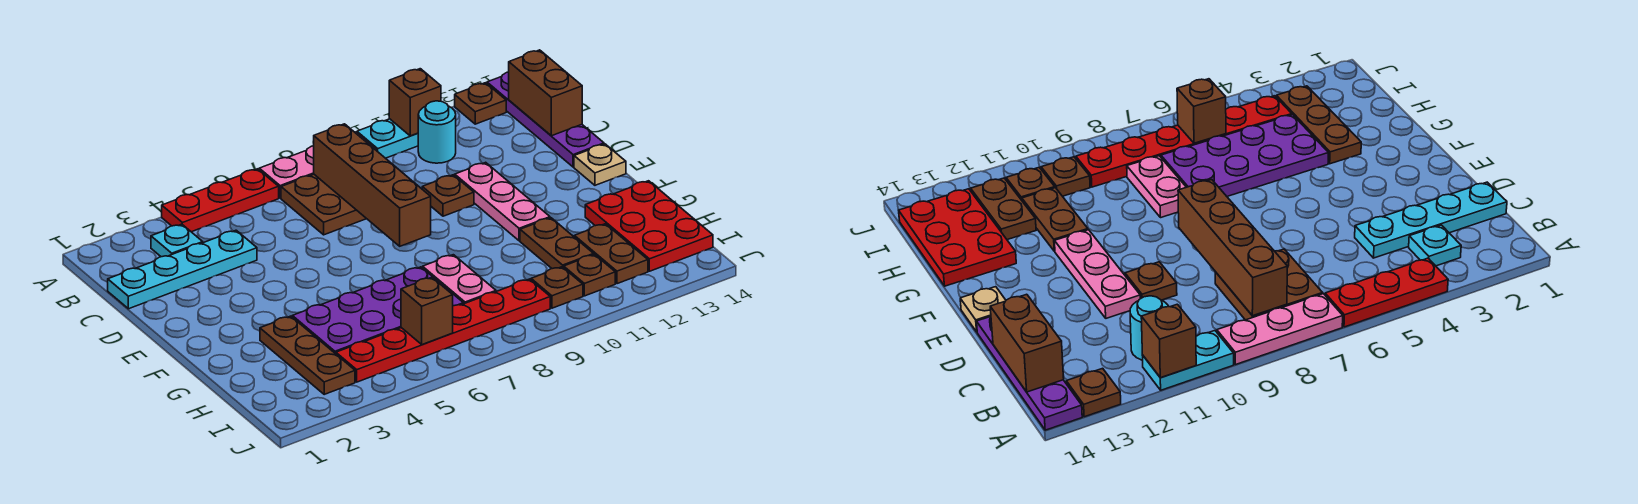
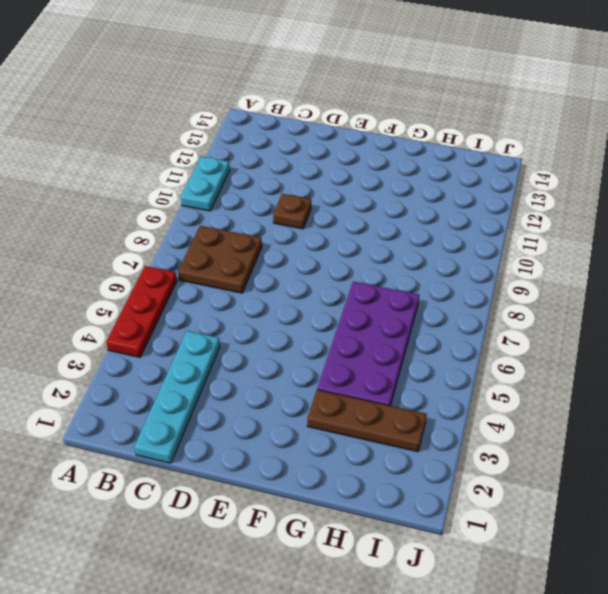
none -> pink 1x3 plate [259,132,376,198]
none -> brown 1x1 plate [455,83,506,124]
none -> purple 1x4 plate [487,72,604,167]

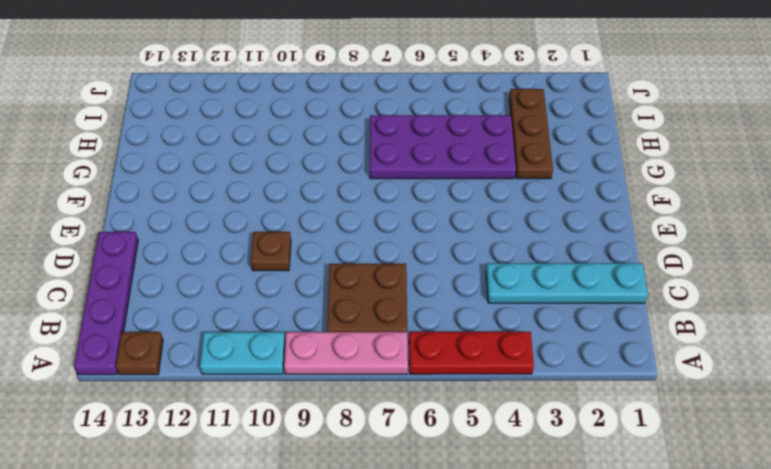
none -> cyan 1x1 plate [151,224,203,257]
none -> cyan 1x1 round brick [418,101,456,163]
none -> pink 1x3 plate [455,162,550,241]

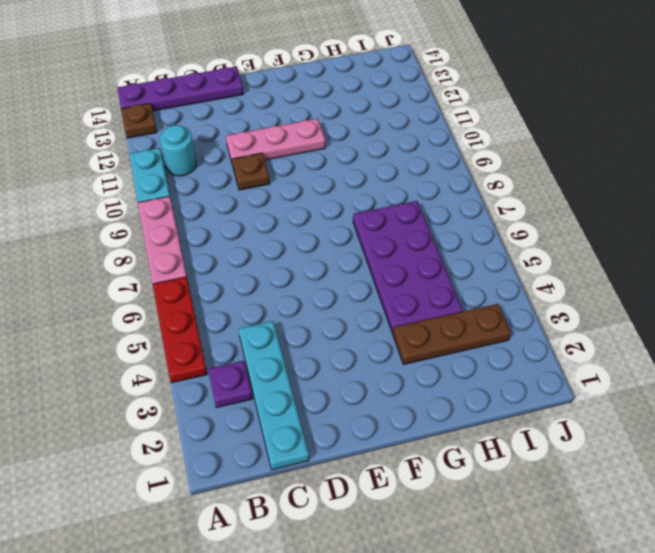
purple 1x1 plate [208,361,253,408] -> cyan 1x1 plate [151,224,203,257]
none -> brown 2x2 plate [281,174,366,235]
none -> tan 1x1 plate [574,144,626,185]
none -> pink 1x2 plate [423,255,496,304]

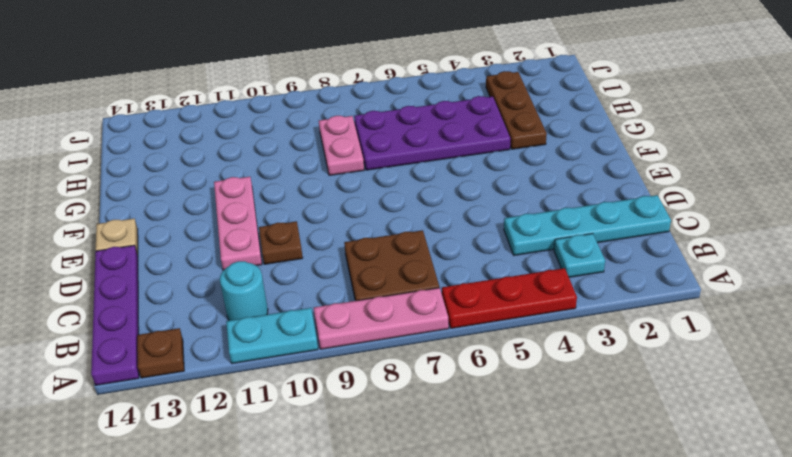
none -> brown 1x2 plate [520,218,594,269]
none -> red 2x3 plate [585,181,713,271]
none -> brown 1x2 plate [574,224,648,284]

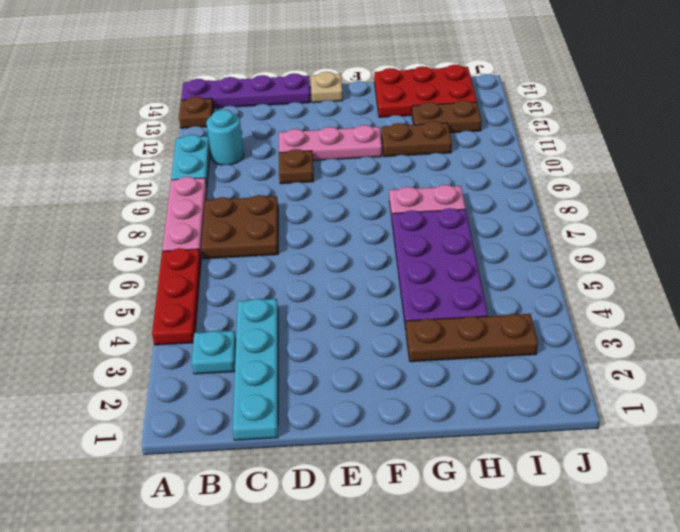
none -> red 1x6 plate [336,279,550,382]
none -> brown 1x1 plate [531,267,583,308]
none -> brown 1x1 plate [564,255,615,296]

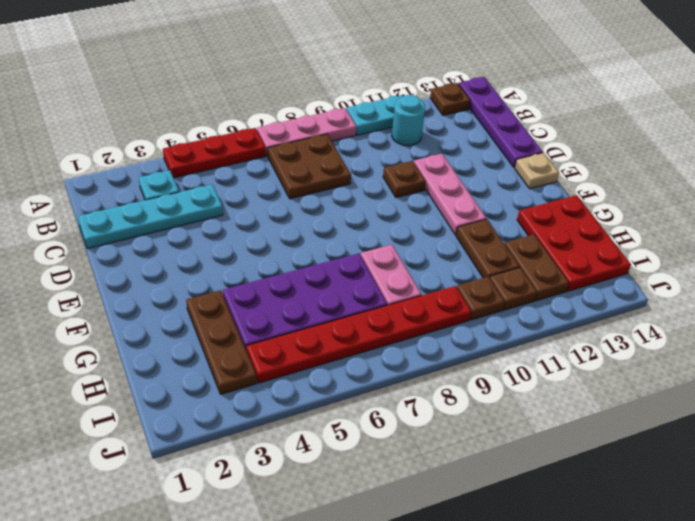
none -> brown 1x1 brick [389,69,441,136]
none -> brown 1x4 brick [314,124,431,246]
none -> brown 1x2 brick [509,50,582,136]

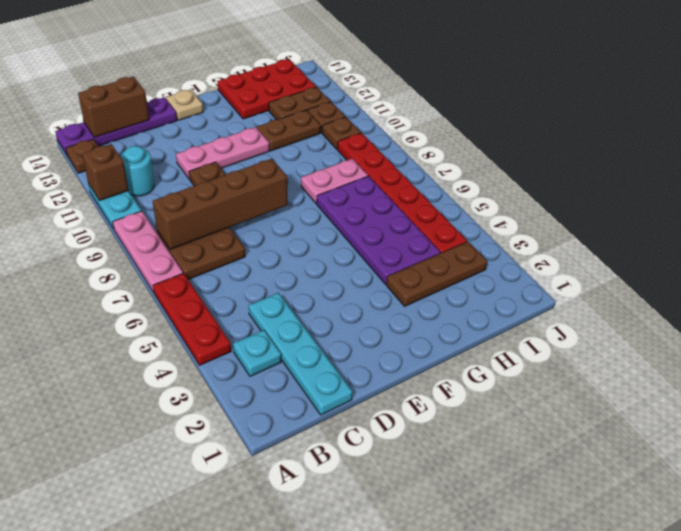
none -> brown 1x1 brick [401,277,453,345]

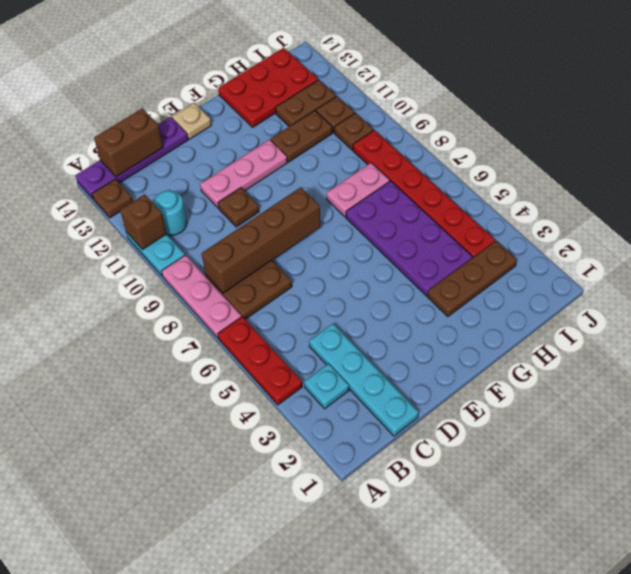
none -> brown 1x1 brick [401,277,453,345]

